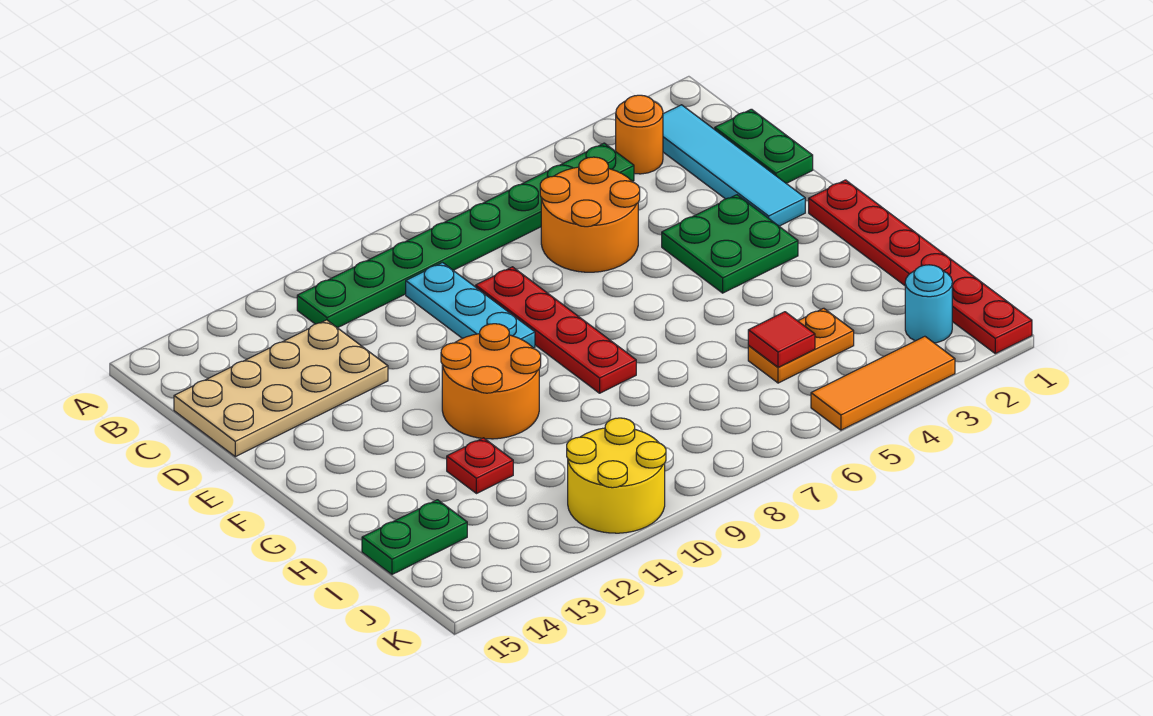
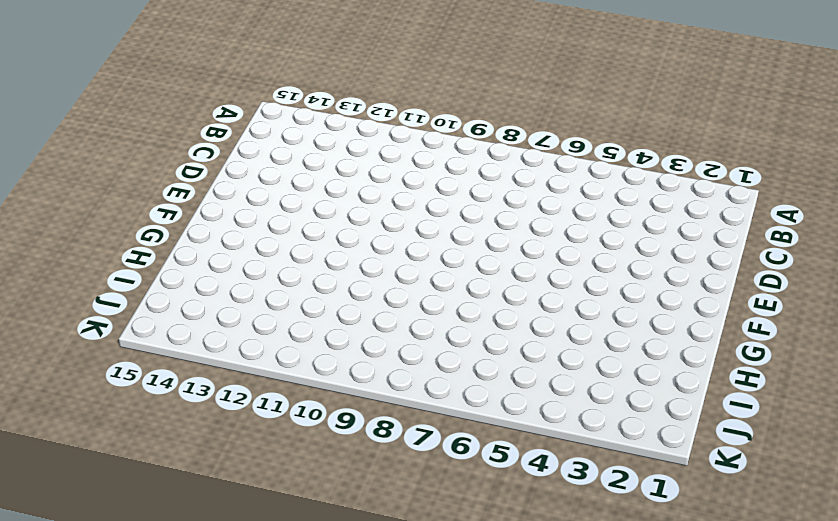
none -> cyan 1x4 tile [663,105,805,226]
none -> orange 1x1 round brick [616,95,663,174]
none -> green 1x8 plate [297,143,634,328]

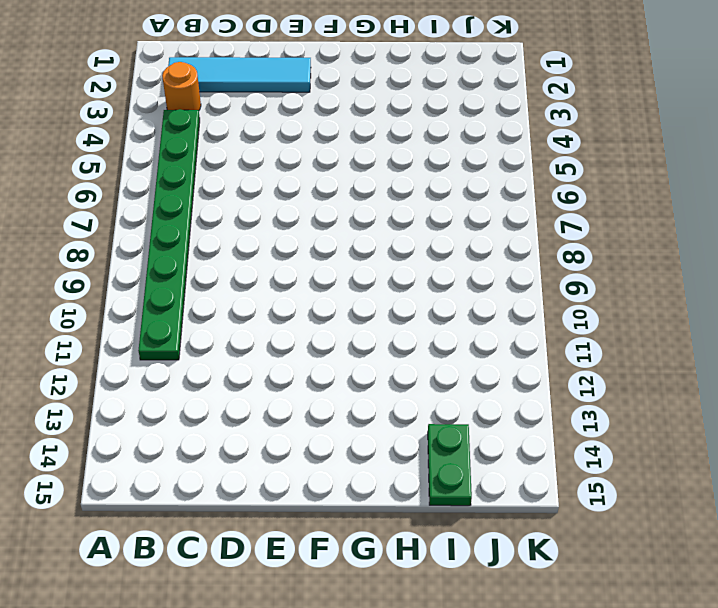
none -> green 1x2 plate [715,109,813,183]
none -> orange 2x2 round brick [540,157,640,272]
none -> cyan 1x3 plate [406,263,535,348]

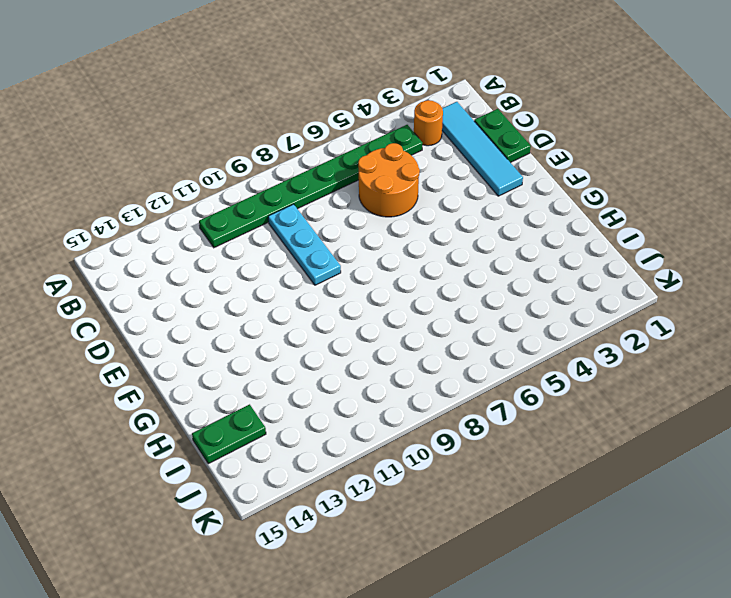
none -> tan 2x4 plate [174,320,388,457]
none -> red 1x4 plate [476,267,636,393]
none -> green 2x2 plate [662,195,798,293]

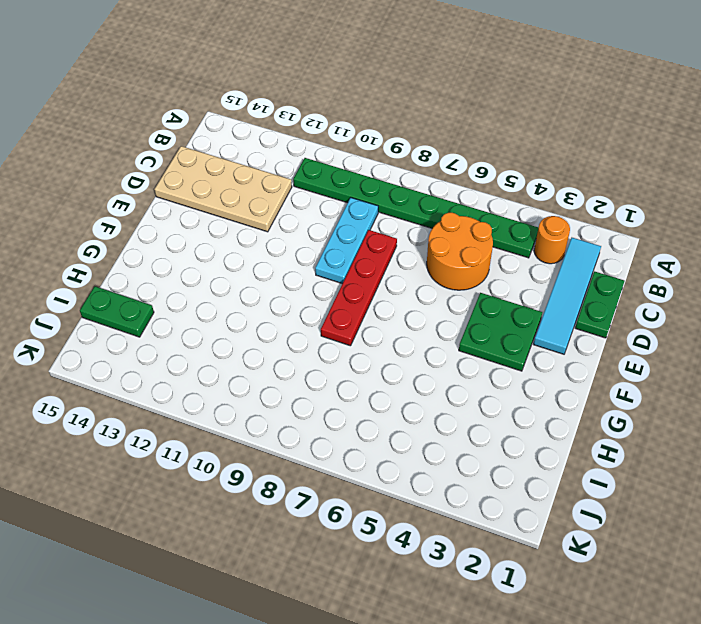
none -> red 1x6 plate [809,180,1032,354]
none -> orange 2x2 round brick [441,324,541,439]
none -> red 1x1 plate [447,438,513,494]

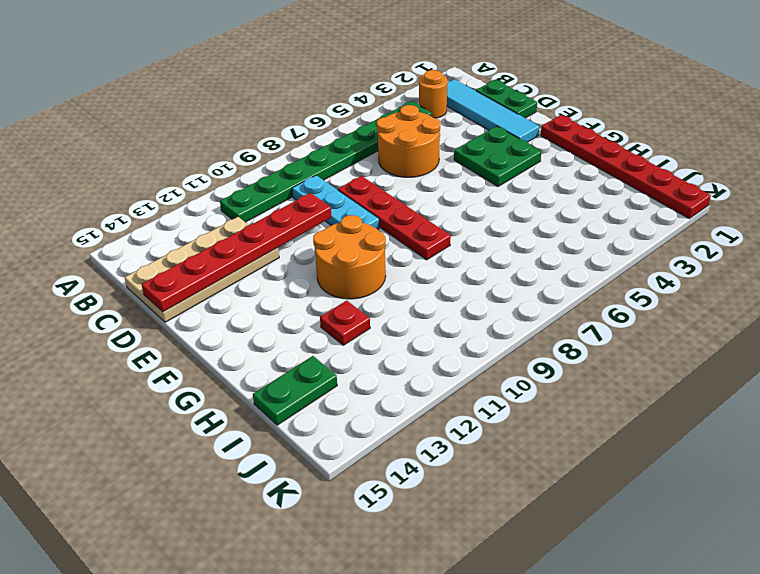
red 1x6 plate [142,193,331,312] -> none
none -> orange 1x2 plate [748,308,854,383]
none -> cyan 1x1 round brick [905,265,952,343]
none -> yellow 2x2 round brick [567,418,666,533]

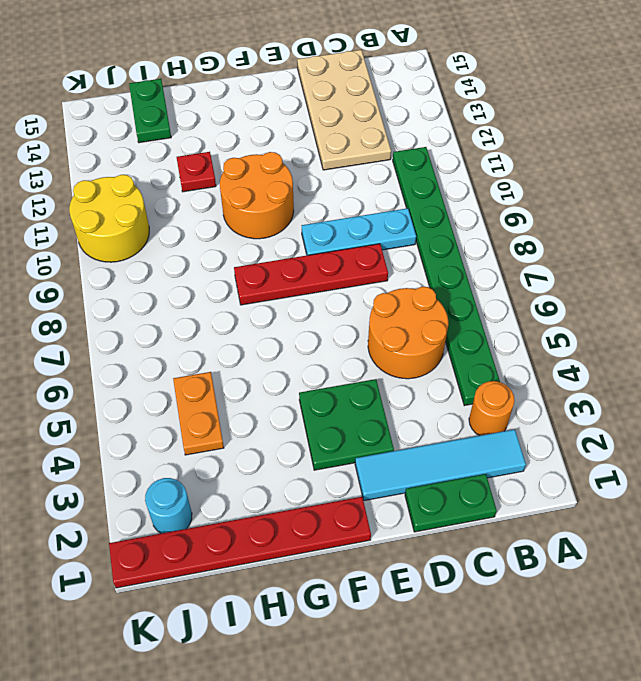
none -> orange 1x3 tile [811,336,955,430]
none -> red 1x1 tile [748,312,815,367]

